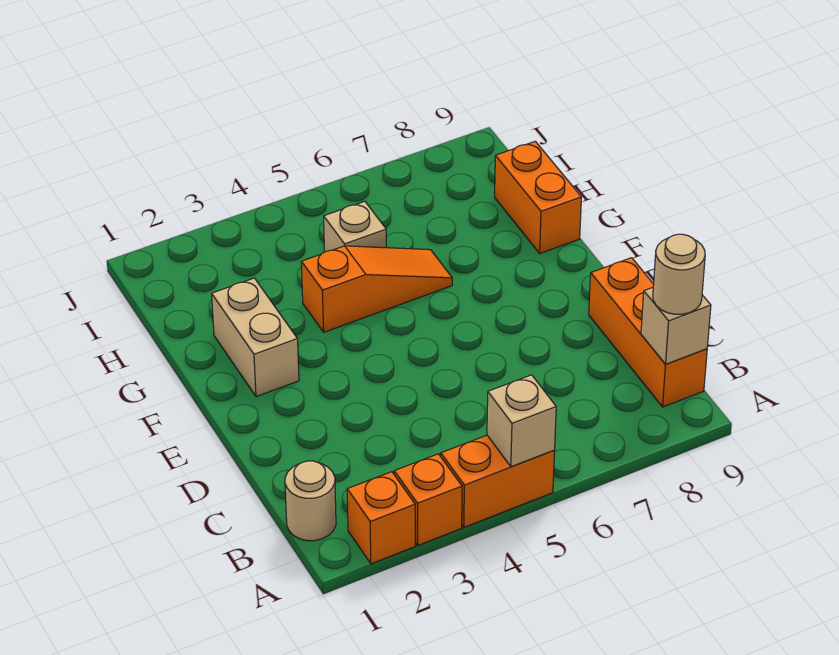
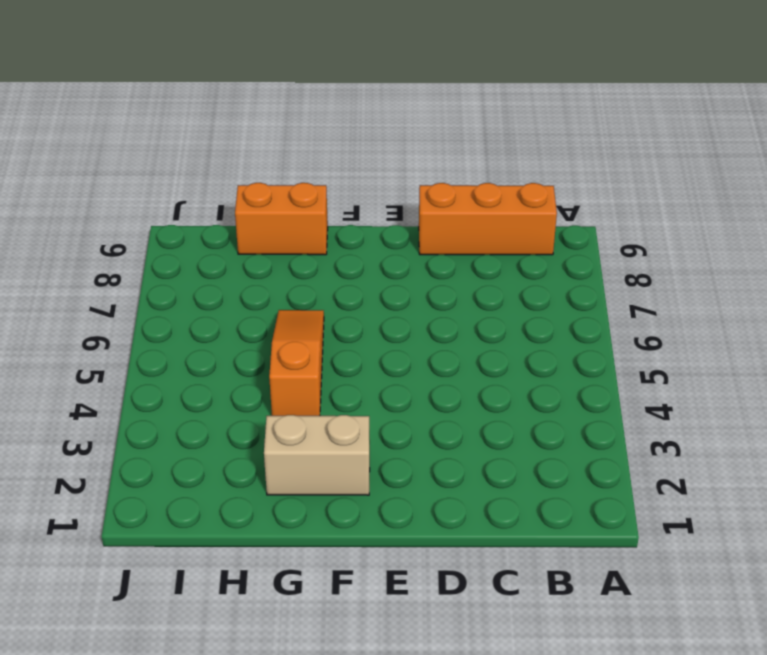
none -> orange 1x1 brick [347,472,415,564]
none -> orange 1x1 brick [394,454,462,545]
none -> orange 1x2 brick [441,435,555,527]

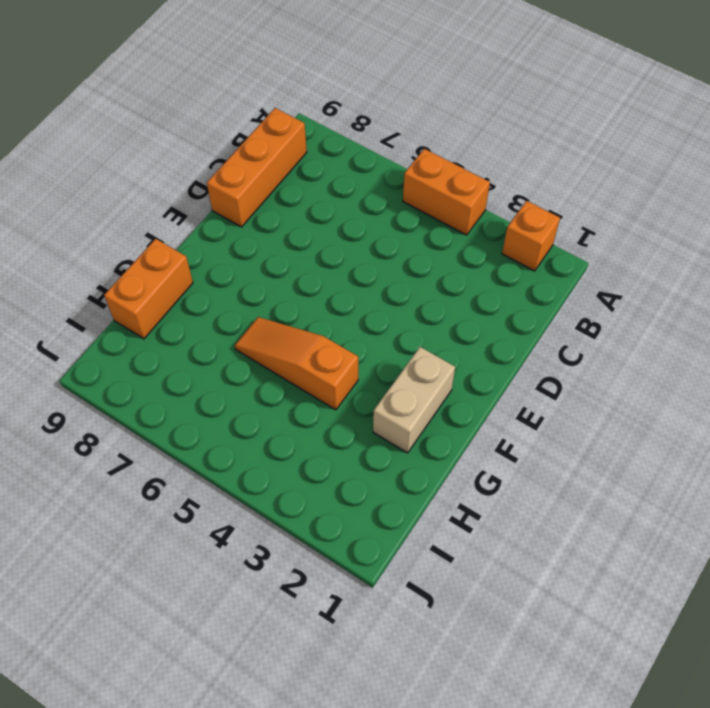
none -> orange 1x1 brick [394,454,462,545]
none -> tan 1x1 round brick [285,461,336,541]
none -> tan 1x1 brick [324,201,386,252]

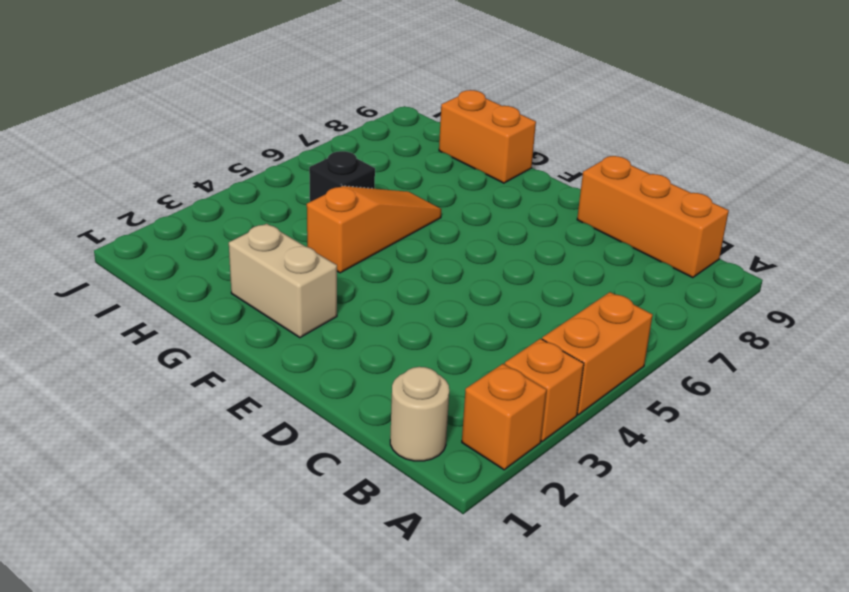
black 1x1 brick [309,151,375,202] -> tan 1x1 brick [324,201,386,252]
none -> tan 1x1 brick [487,375,556,467]
none -> tan 1x1 brick [641,288,711,364]
none -> tan 1x1 round brick [653,234,705,314]

